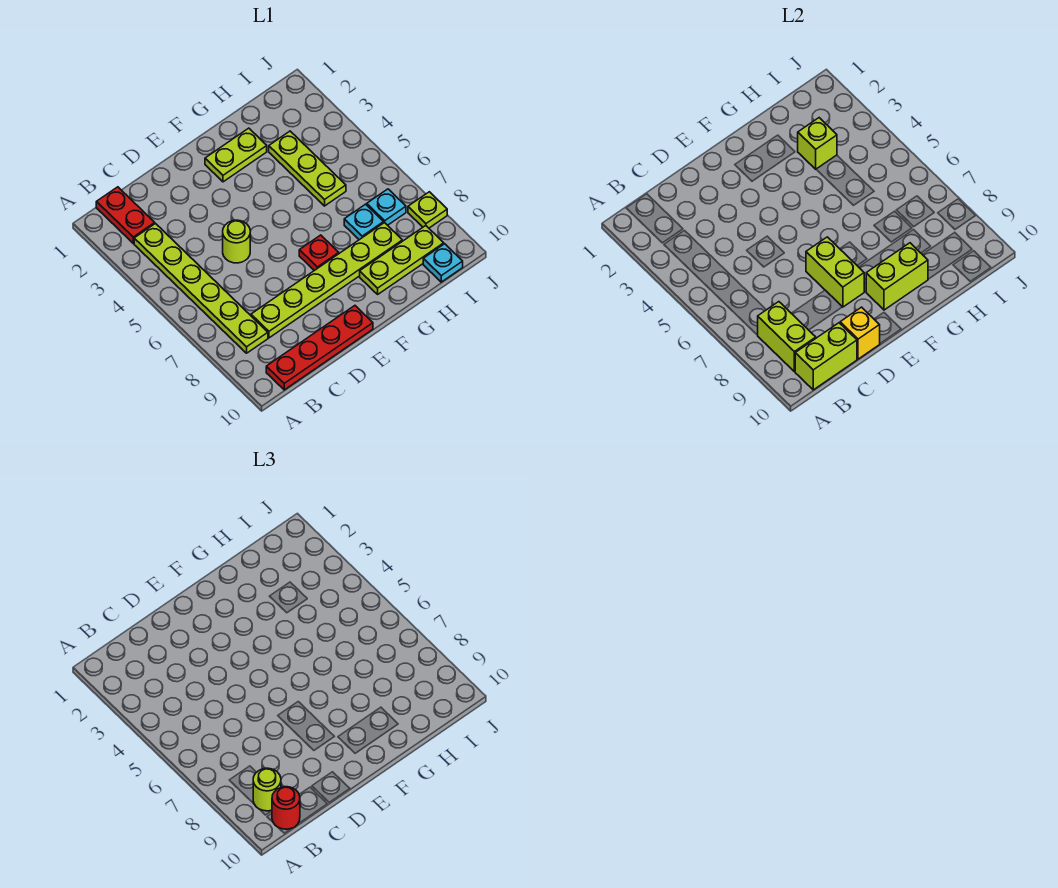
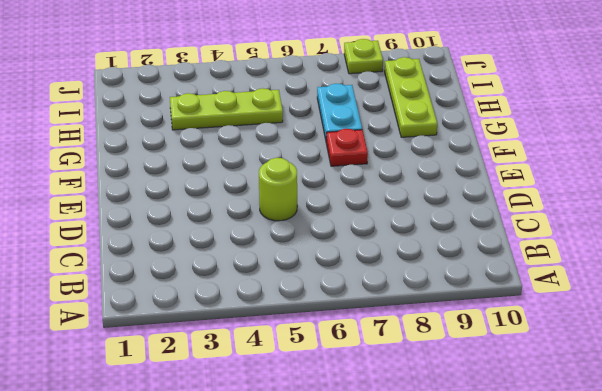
cyan 1x2 plate [317,84,362,139] -> cyan 1x1 plate [344,204,384,240]
none -> red 1x2 plate [96,187,155,243]
none -> lime 1x6 plate [134,224,268,353]
none -> red 1x4 plate [266,306,373,390]

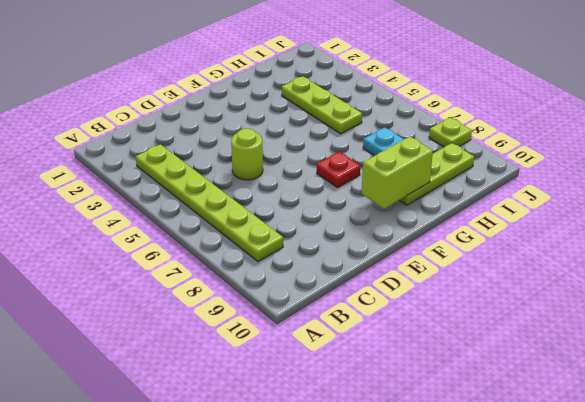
none -> red 1x2 plate [96,187,155,243]
none -> red 1x4 plate [266,306,373,390]
none -> lime 1x6 plate [251,222,402,338]

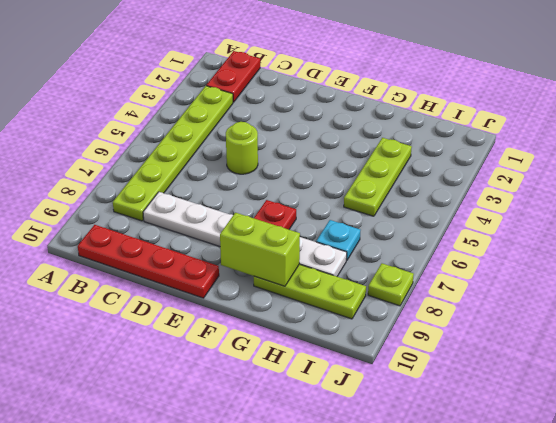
white 1x6 plate [143,192,347,276] -> lime 1x6 plate [251,222,402,338]
none -> lime 1x2 plate [205,128,267,182]
none -> cyan 1x1 plate [367,189,406,225]
none -> cyan 1x1 plate [423,244,463,282]

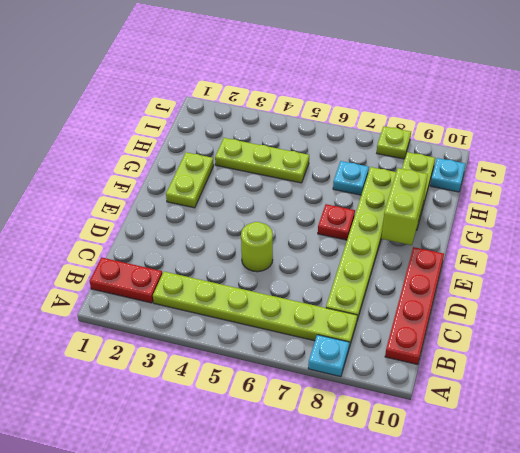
cyan 1x1 plate [308,335,350,377] -> cyan 1x1 plate moved to [367,189,406,225]
none -> lime 1x2 brick [758,302,816,372]
none -> lime 1x2 brick [795,323,857,390]
none -> yellow 1x1 brick [840,307,880,359]

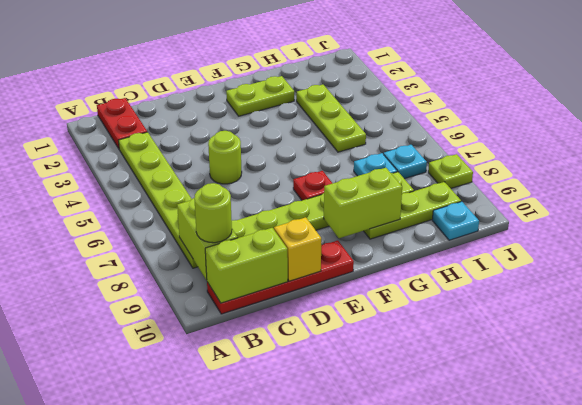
none -> lime 1x2 brick [806,237,864,307]
none -> lime 1x1 brick [798,118,837,169]
none -> red 1x1 round brick [272,787,300,829]

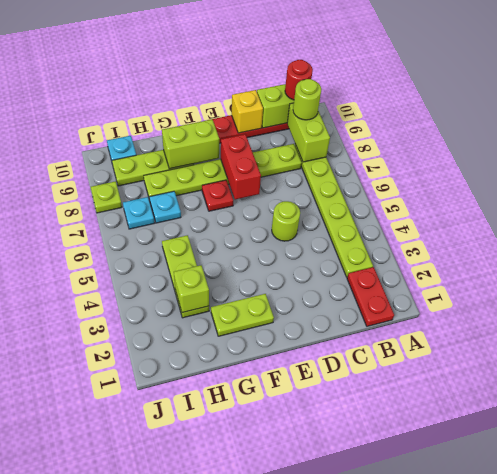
red 1x2 brick [221,134,261,199] -> lime 1x2 brick [806,237,864,307]

